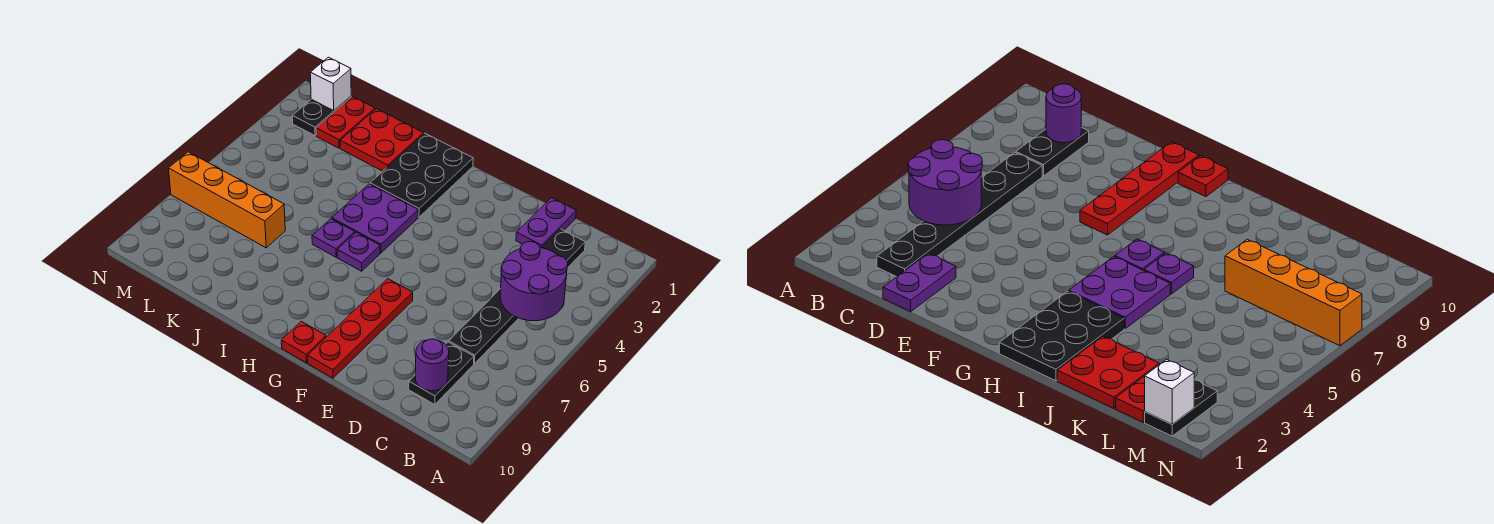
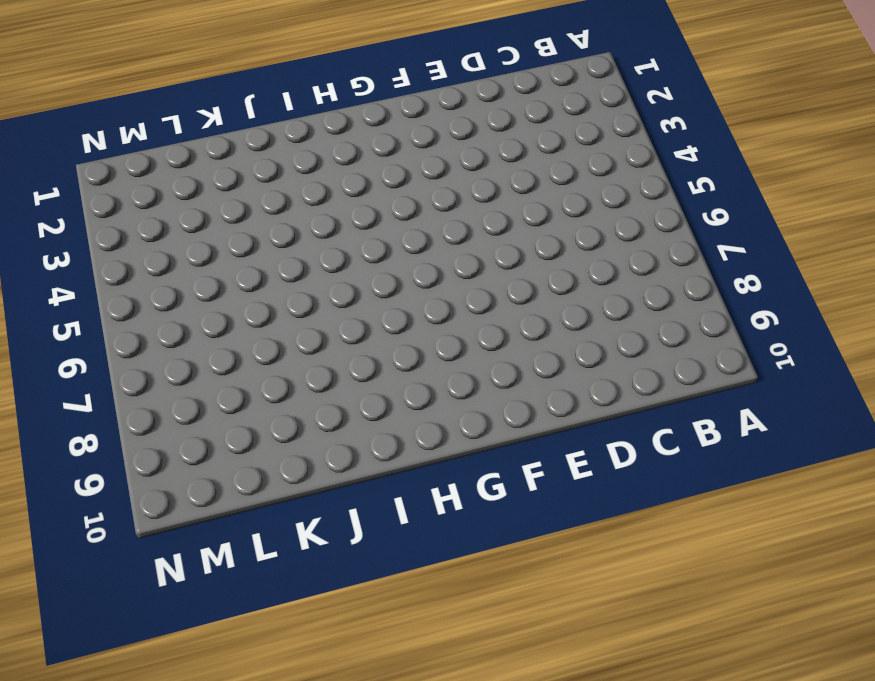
none -> black 1x6 plate [449,229,585,364]
none -> black 1x2 plate [409,342,474,405]
none -> purple 1x2 plate [516,198,576,248]

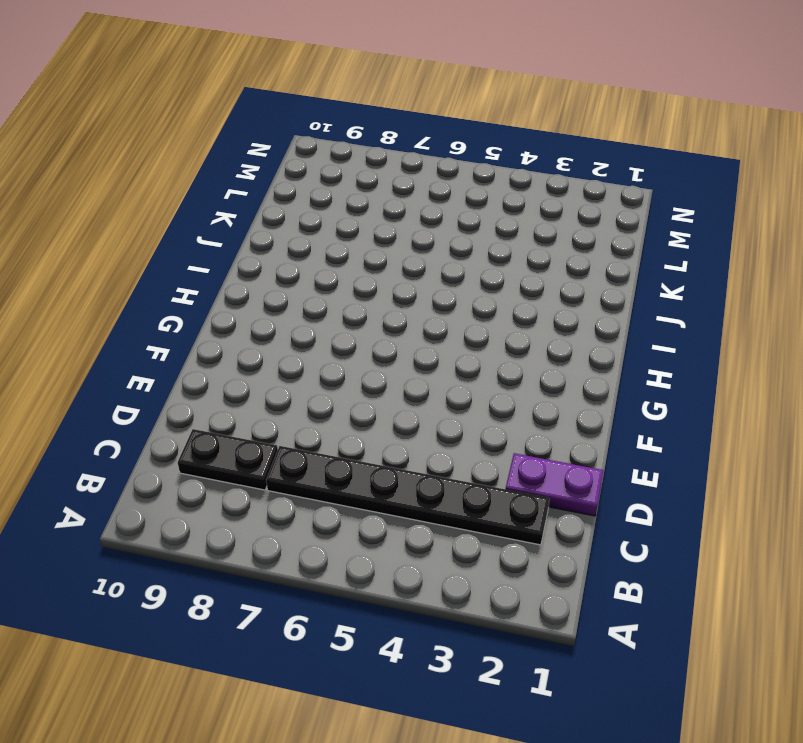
none -> red 1x4 plate [308,279,413,378]
none -> red 1x1 plate [281,321,326,363]
none -> black 2x3 plate [370,133,473,217]

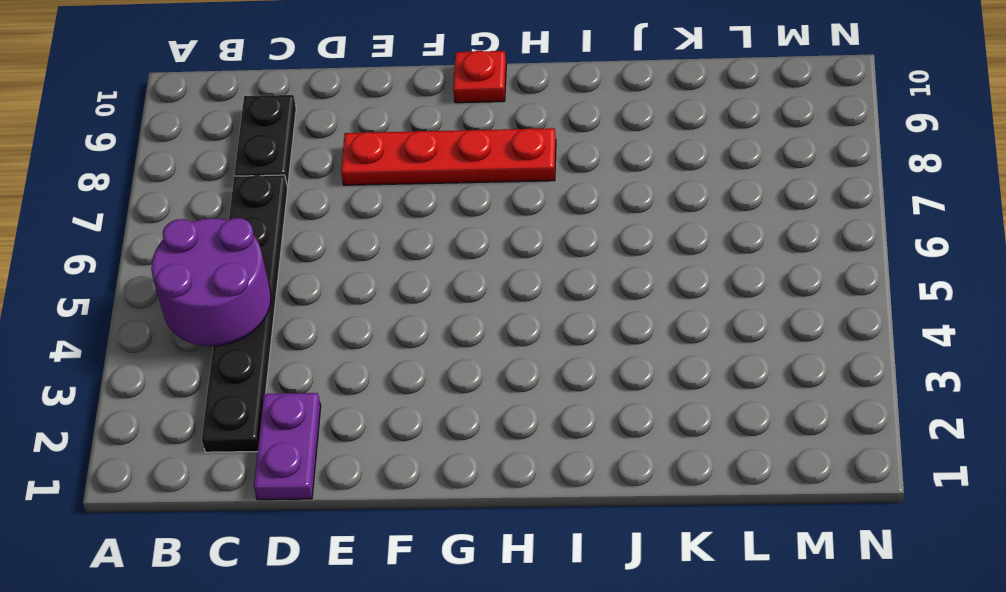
red 1x4 plate [341,128,556,185] -> red 1x4 plate turned to [308,279,413,378]
none -> black 2x3 plate [370,133,473,217]
none -> purple 2x2 plate [332,184,418,253]
none -> purple 1x1 plate [337,232,380,271]

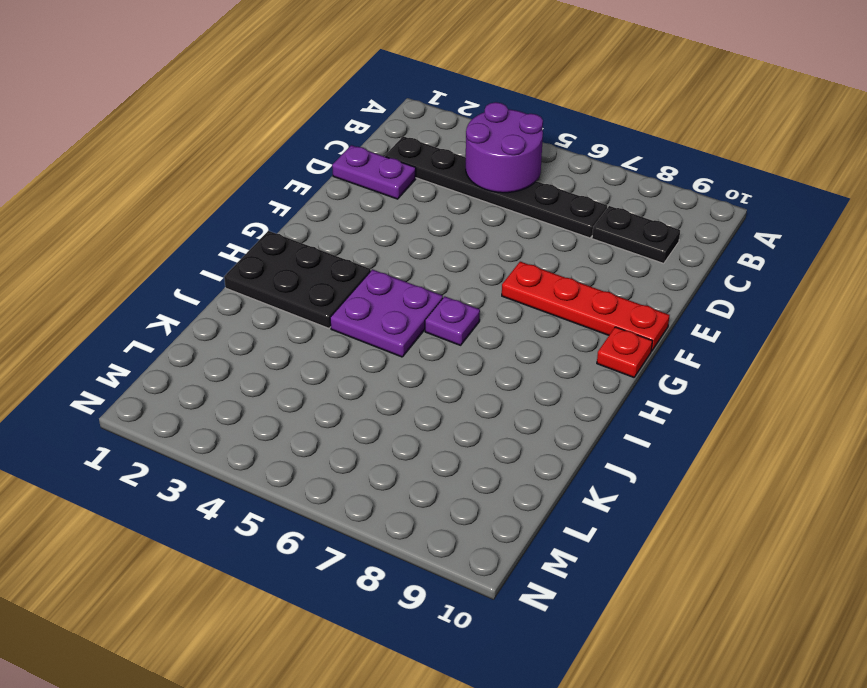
none -> purple 1x1 plate [312,219,355,257]
none -> red 2x2 plate [340,109,424,171]
none -> orange 1x4 brick [168,152,285,248]

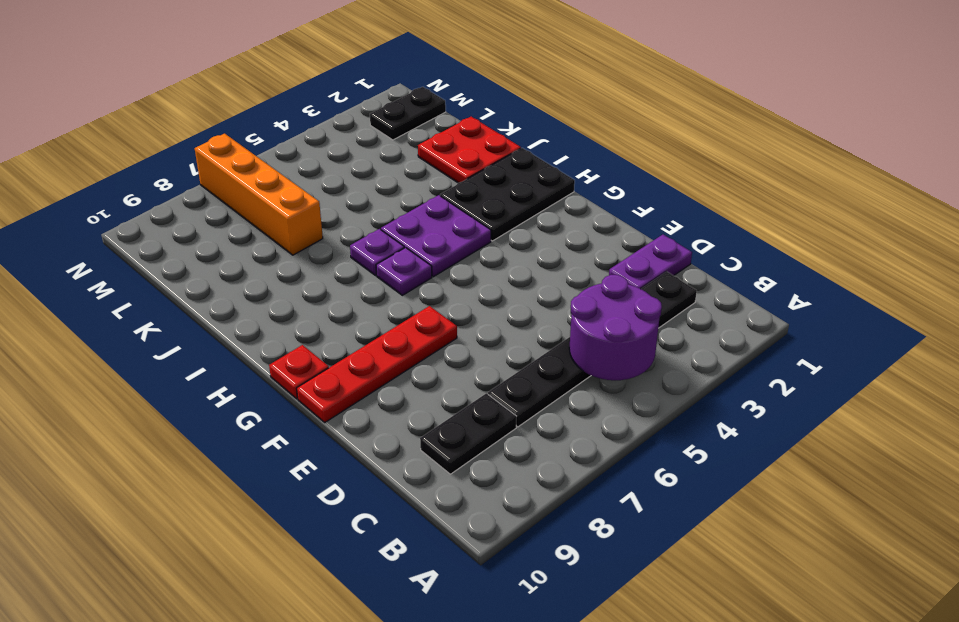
none -> red 1x2 plate [316,97,375,148]
none -> purple 1x1 round brick [415,339,449,391]
none -> white 1x1 brick [310,57,351,110]

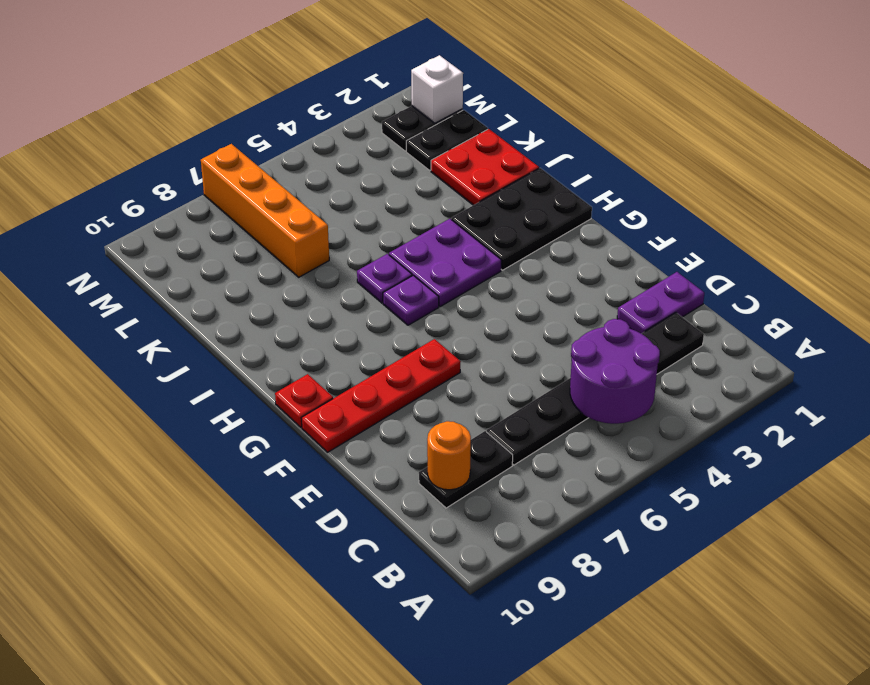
orange 1x1 round brick [427,421,471,490] -> purple 1x1 round brick [415,339,449,391]
black 1x2 plate [406,110,488,171] -> red 1x2 plate [316,97,375,148]

